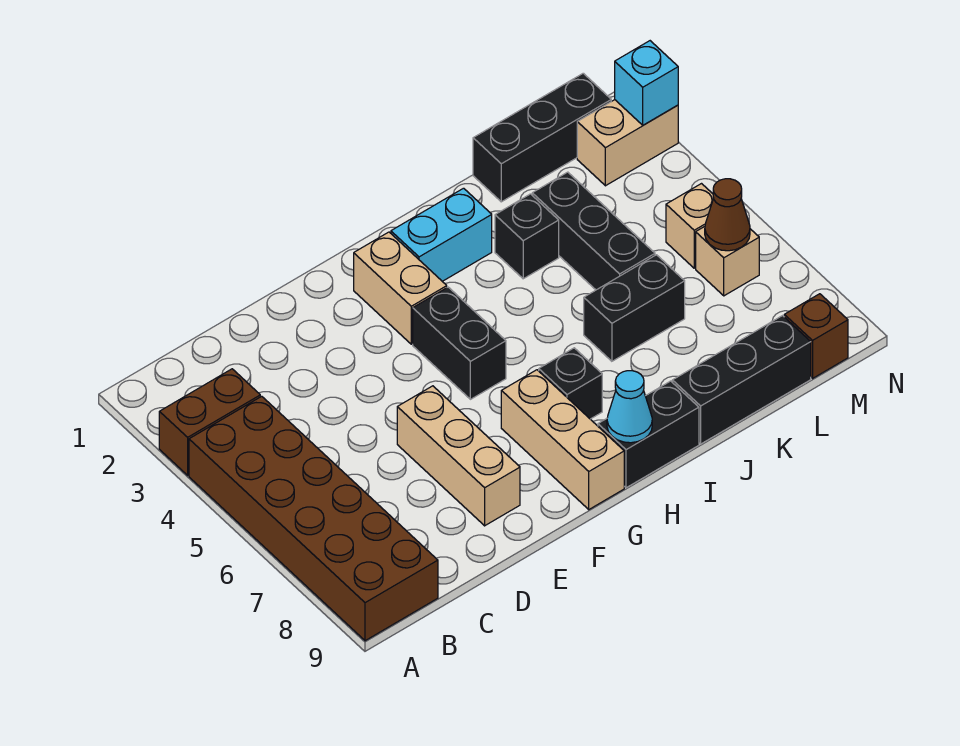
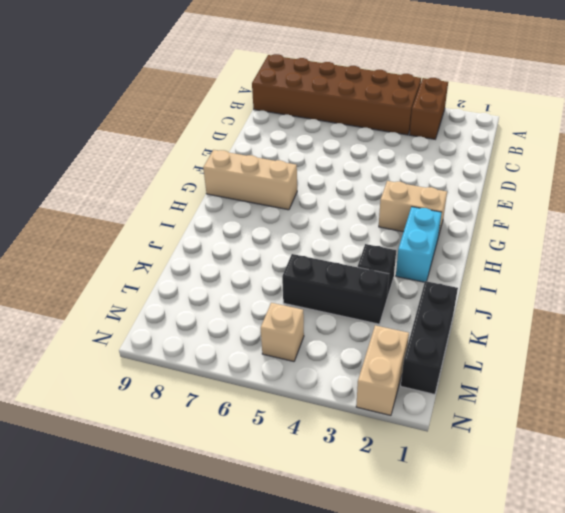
none -> tan 1x3 brick [397,386,520,526]
none -> black 1x2 brick [413,287,506,399]
none -> black 1x1 brick [539,348,602,419]

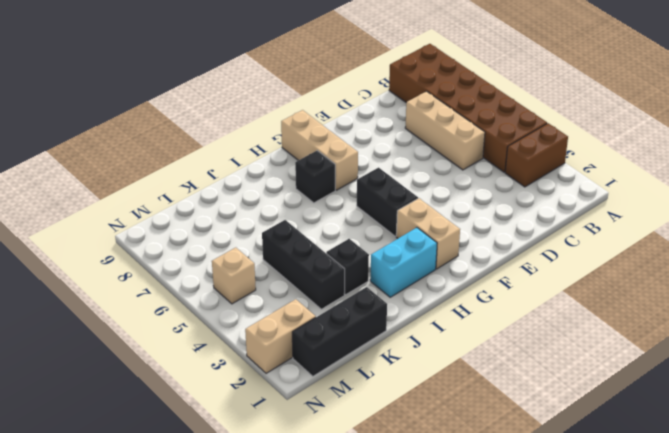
tan 1x3 brick [405,91,485,170] -> tan 1x3 brick moved to [397,386,520,526]
none -> black 1x2 brick [598,381,699,488]
none -> black 1x2 brick [584,255,685,361]
none -> black 1x3 brick [672,316,811,444]

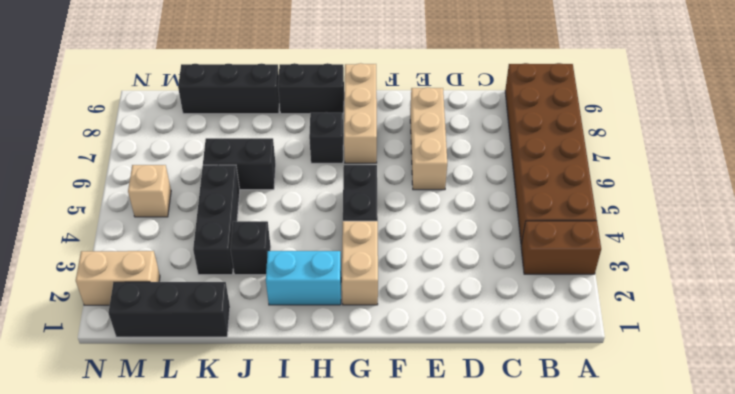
none -> tan 1x1 brick [696,227,759,296]
none -> brown 1x1 brick [784,294,848,378]
none -> cyan 1x1 cone [607,371,652,443]

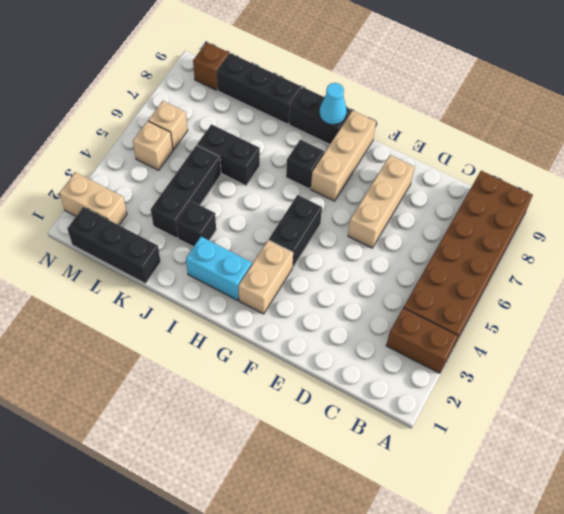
none -> brown 1x1 cone [705,179,750,251]
none -> cyan 1x1 brick [615,41,678,125]

